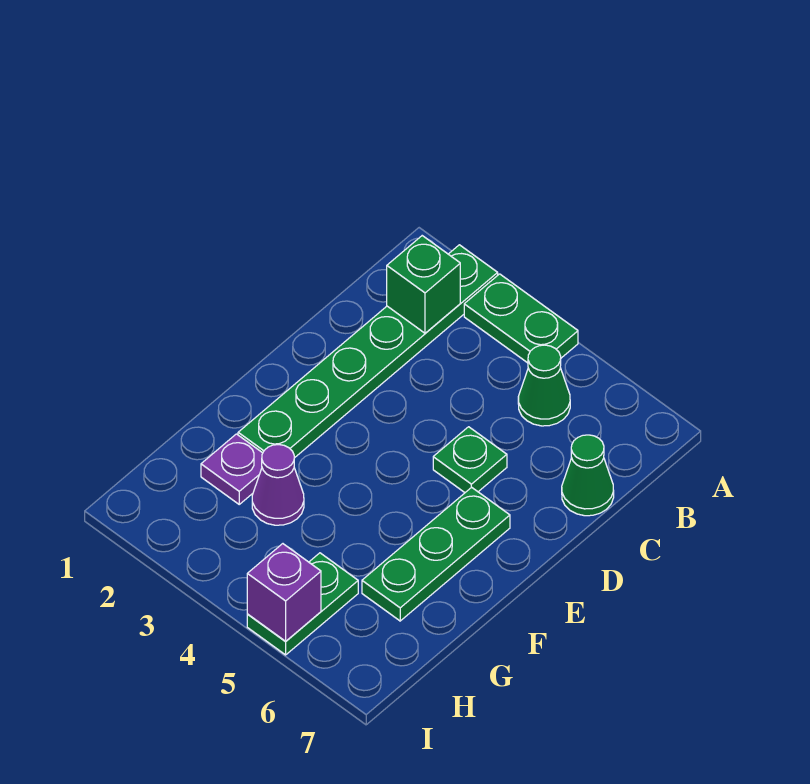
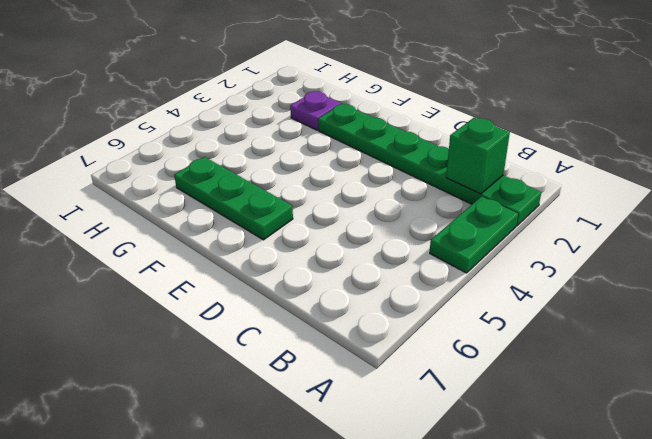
none -> green 1x1 cone [518,345,570,426]
none -> green 1x1 cone [562,435,614,516]

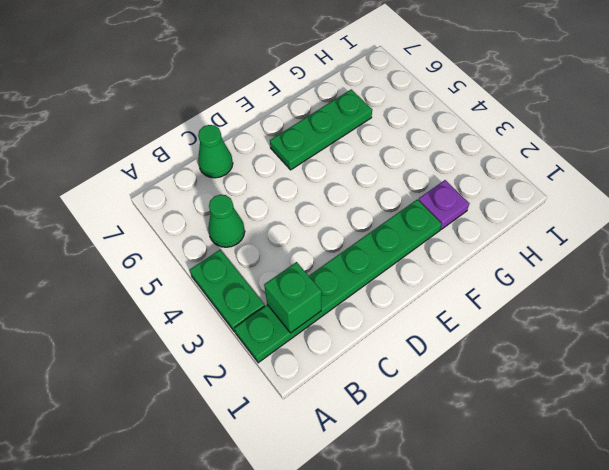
none -> green 1x1 plate [433,427,507,492]
none -> purple 1x1 cone [252,445,304,525]

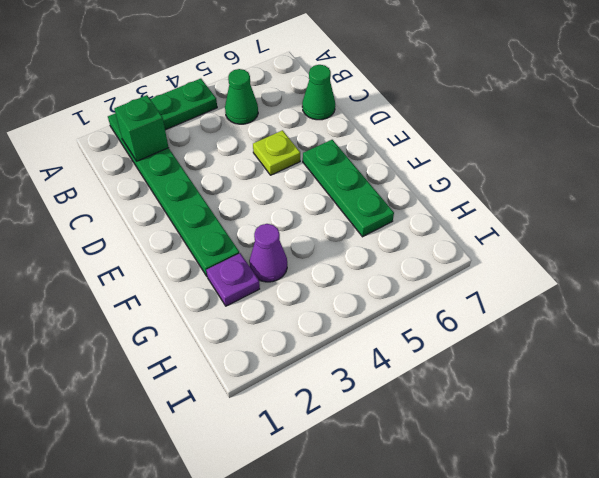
lime 1x1 plate [253,130,300,175] -> green 1x1 plate [433,427,507,492]
none -> green 1x2 plate [247,553,358,655]
none -> purple 1x1 brick [247,544,321,641]

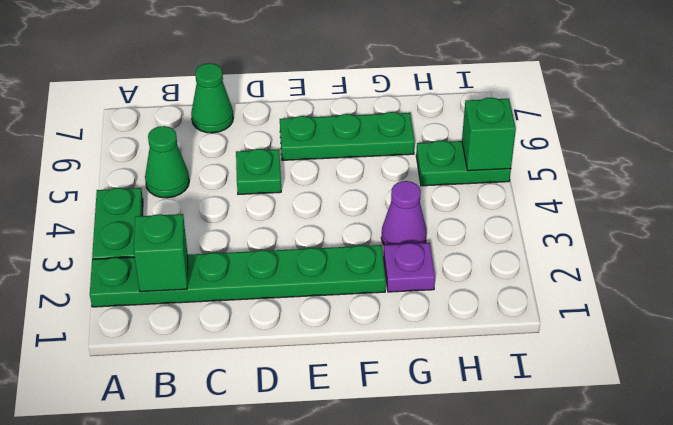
green 1x1 brick [462,98,516,171] -> purple 1x1 brick [247,544,321,641]

